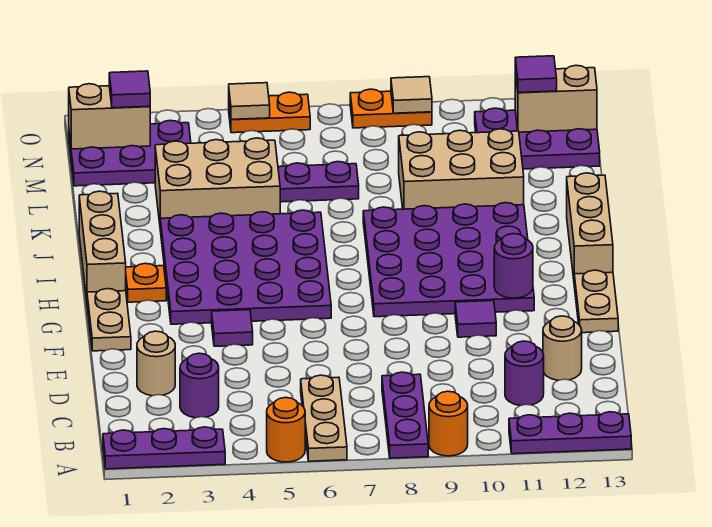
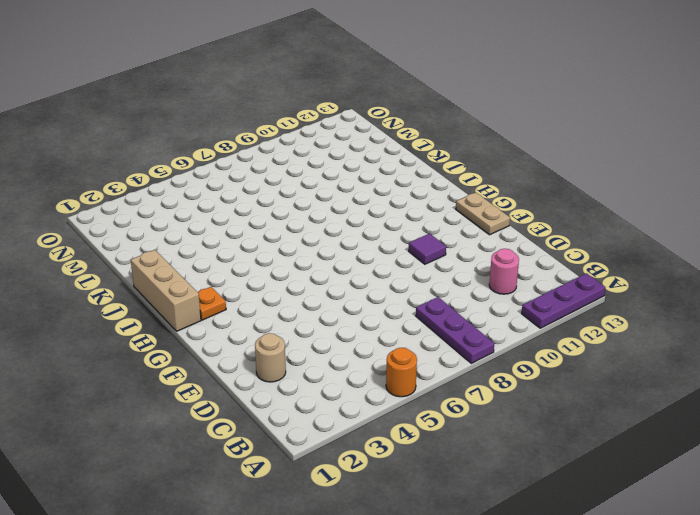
pink 1x1 round brick [489,249,519,294] -> purple 1x1 round brick [505,341,544,406]
none -> purple 1x3 plate [103,427,225,469]
none -> tan 1x3 plate [301,375,347,461]
none -> orange 1x1 round brick [429,391,468,456]
none -> purple 1x1 round brick [180,353,219,418]

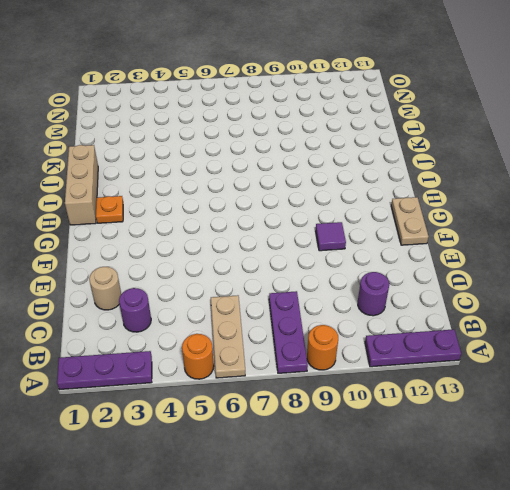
none -> tan 1x1 round brick [543,316,582,380]
none -> tan 1x2 plate [87,289,131,351]
none -> purple 1x1 tile [212,310,253,346]
none -> purple 4x4 plate [160,210,331,324]

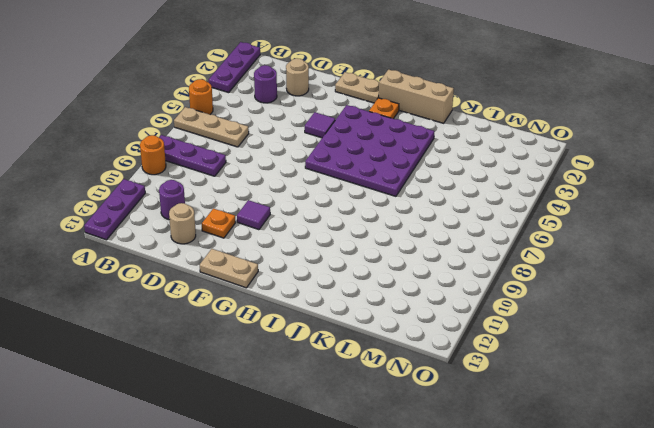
orange 1x1 plate [202,209,236,238] -> none
none -> purple 4x4 plate [363,203,534,317]
none -> tan 1x3 brick [567,173,613,279]
none -> tan 2x3 brick [155,138,280,223]
none -> tan 2x3 brick [399,129,524,209]

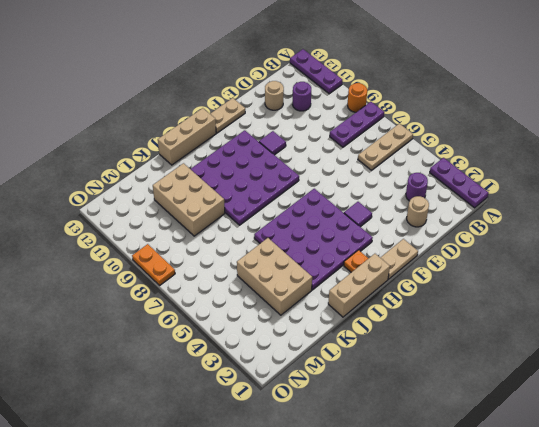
none -> orange 1x1 round brick [267,398,305,462]
none -> purple 1x2 plate [278,162,359,202]
none -> purple 2x3 plate [69,120,191,186]
none -> purple 2x3 plate [475,108,600,169]

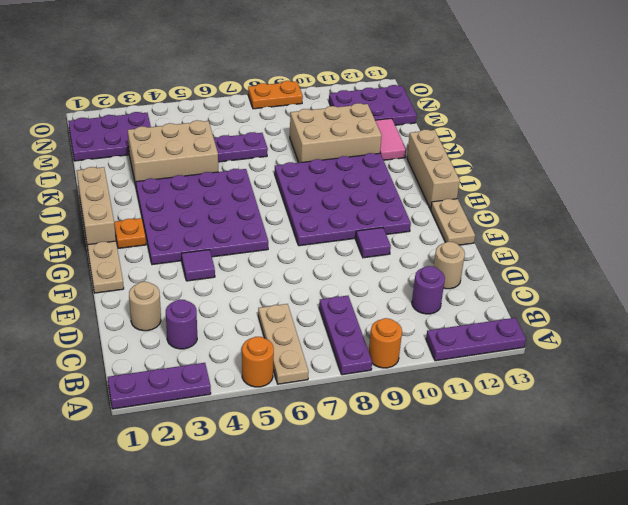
pink 1x2 tile [375,118,406,160] -> none
none -> orange 1x2 plate [229,92,310,133]
none -> purple 1x1 round brick [494,234,533,298]
none -> tan 1x2 brick [69,84,150,149]
none -> tan 1x2 brick [515,65,597,132]

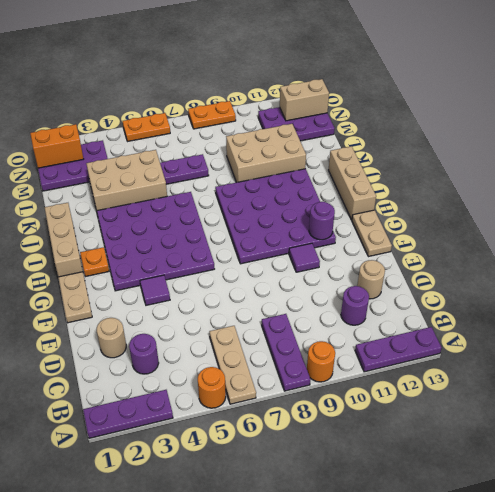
orange 1x2 brick [30,124,83,168] -> tan 1x2 brick [69,84,150,149]
none -> tan 1x1 tile [229,83,270,119]
none -> tan 1x1 tile [391,77,432,113]
none -> purple 1x1 tile [109,71,150,108]
none -> purple 1x1 tile [515,56,557,93]

